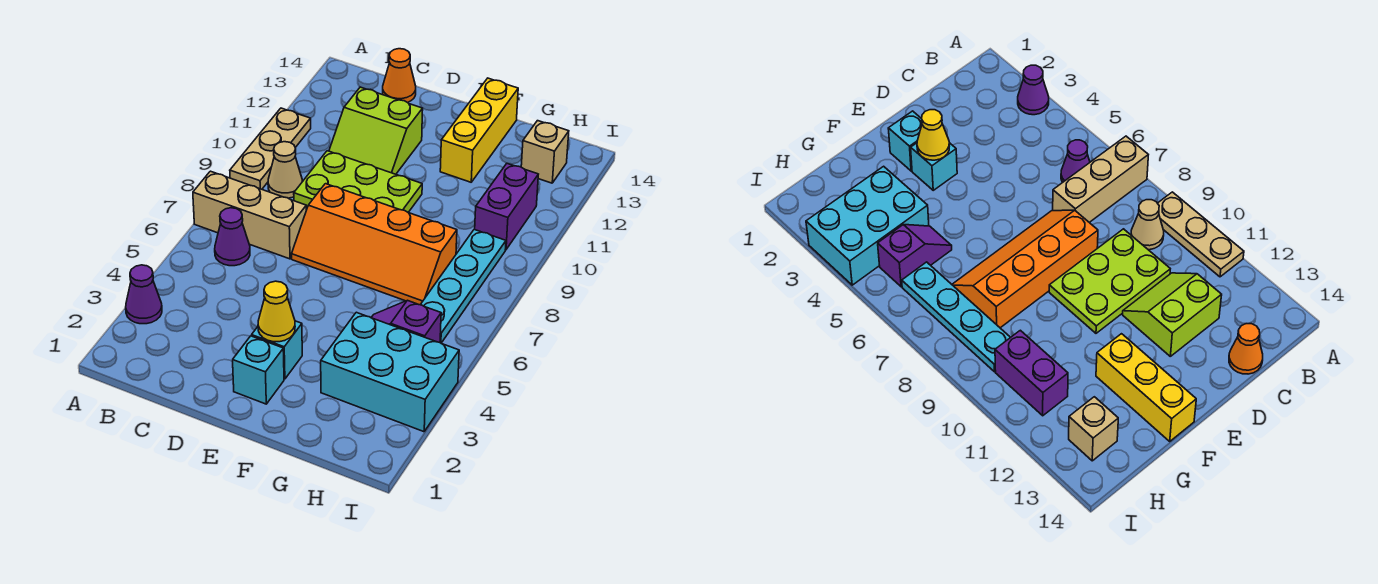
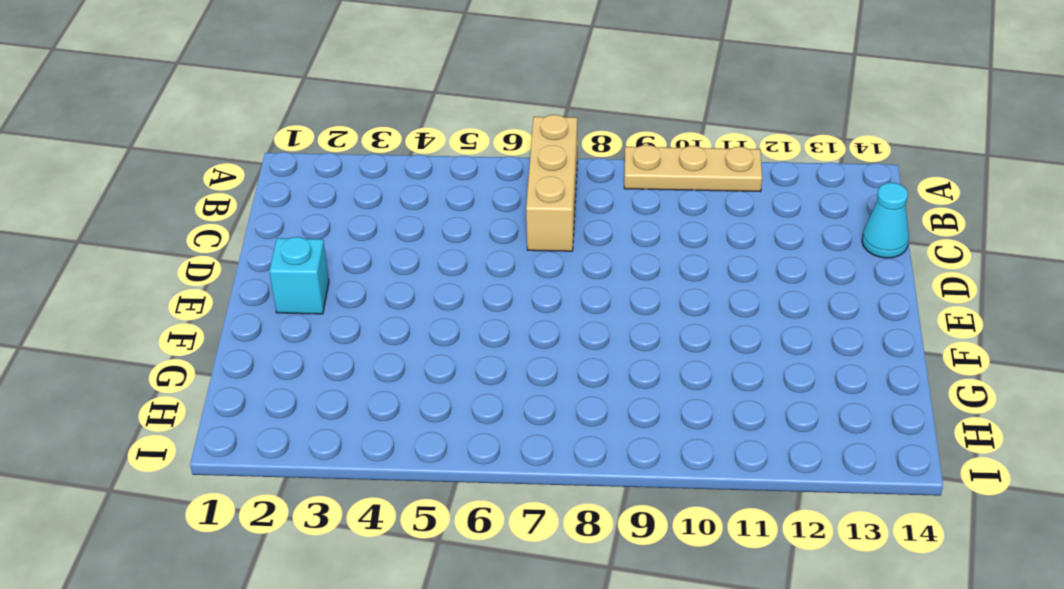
cyan 1x1 cone [862,183,909,258] -> orange 1x1 cone [383,49,416,103]
none -> purple 1x1 cone [126,265,162,324]
none -> purple 1x1 cone [215,208,250,266]
none -> tan 1x1 cone [268,142,302,198]

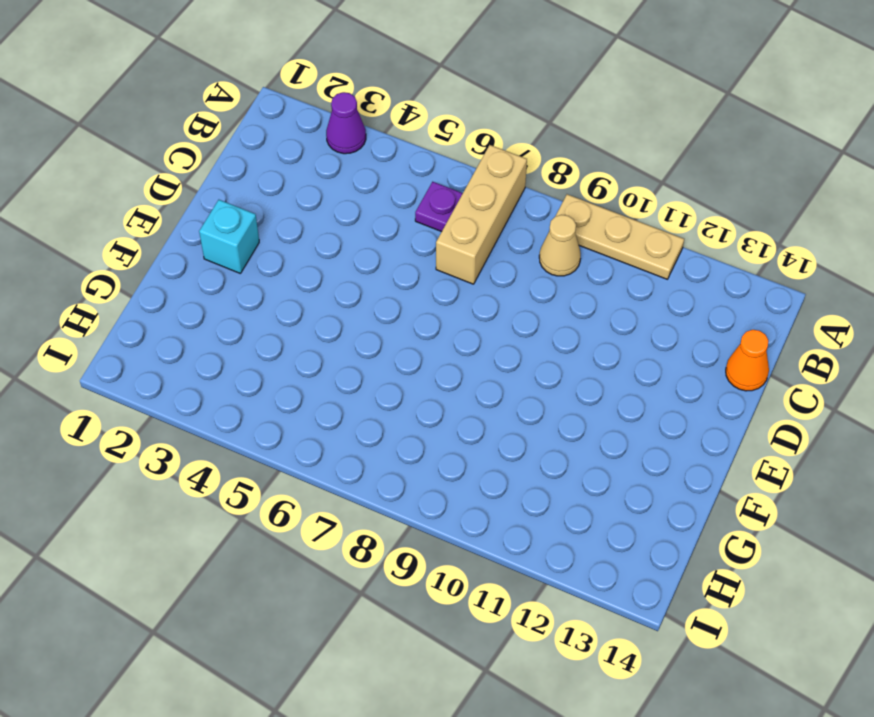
purple 1x1 plate [415,182,463,232] -> purple 1x1 cone [215,208,250,266]
none -> lime 2x3 plate [294,151,422,212]
none -> lime 2x2 slope [329,87,423,174]
none -> orange 2x4 slope [292,184,457,305]

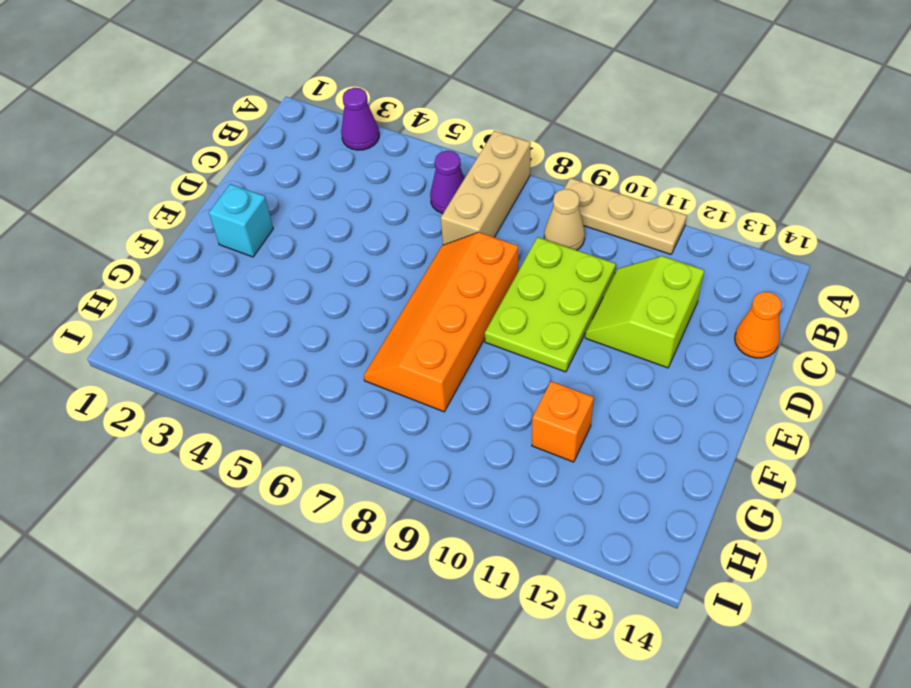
orange 1x1 brick [532,381,594,462] -> none
none -> cyan 1x1 brick [252,321,302,379]
none -> yellow 1x3 brick [440,78,518,182]
none -> cyan 2x3 brick [321,312,459,432]

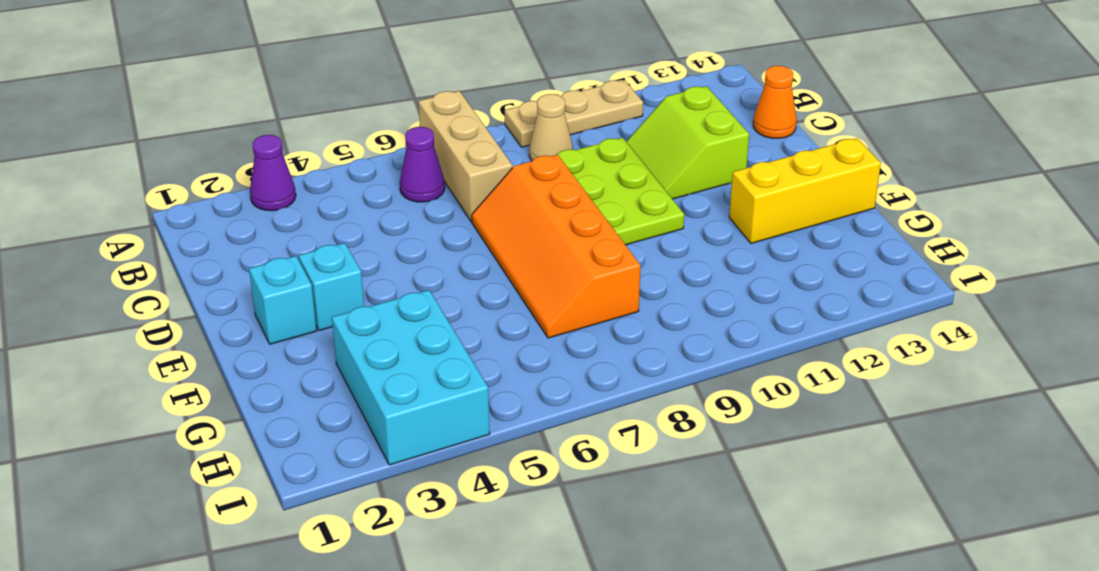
none -> purple 1x2 slope [371,300,441,342]
none -> cyan 1x4 plate [420,229,506,343]
none -> purple 1x2 brick [475,163,538,250]

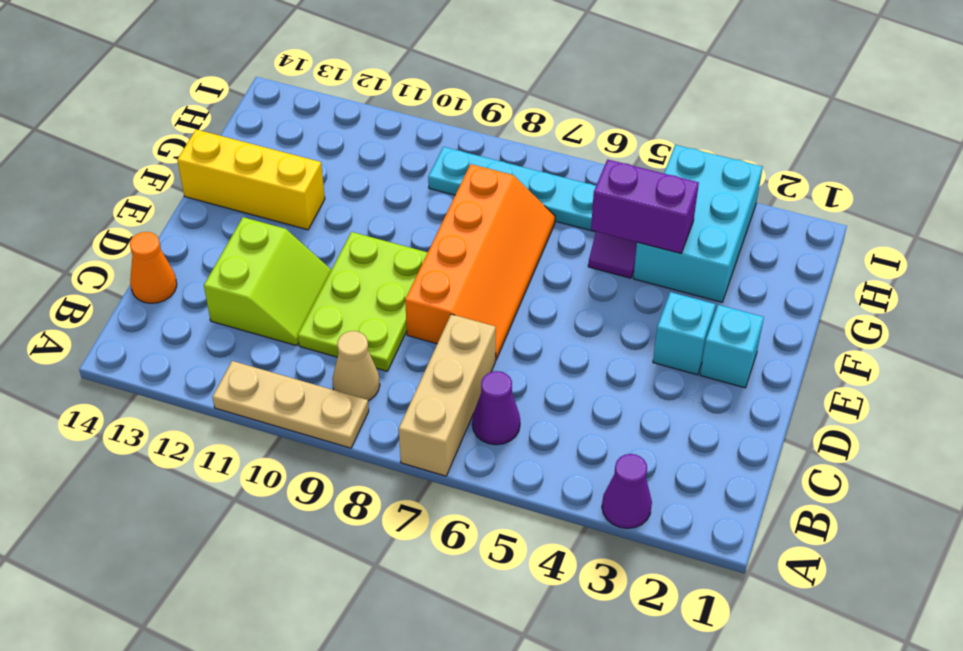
purple 1x2 brick [591,159,699,254] -> purple 1x2 brick moved to [475,163,538,250]
none -> tan 1x1 brick [521,121,569,183]
none -> yellow 1x1 cone [258,281,295,342]

